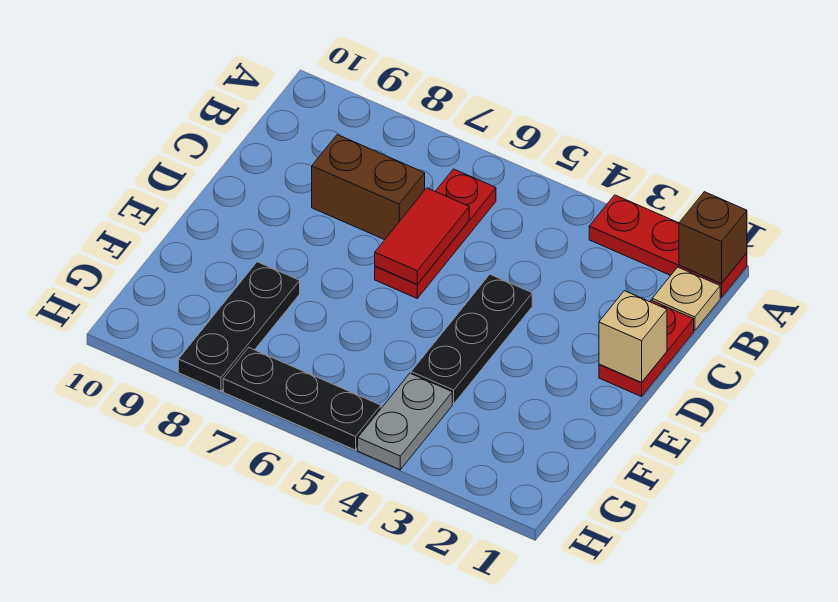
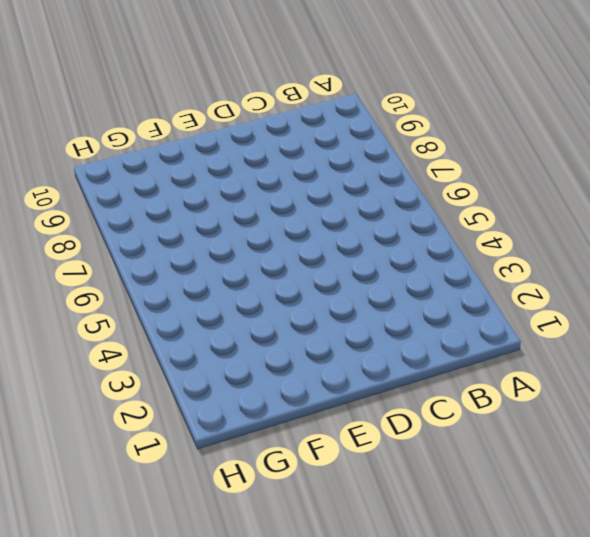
none -> red 1x3 plate [589,195,747,298]
none -> tan 1x1 plate [652,267,720,331]
none -> red 1x3 plate [375,169,496,298]

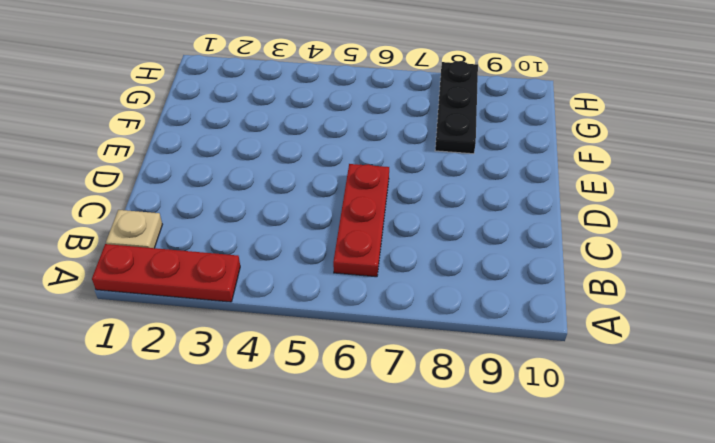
none -> red 1x2 plate [599,300,694,397]
none -> brown 1x2 brick [312,135,425,240]
none -> black 1x3 plate [411,274,532,404]

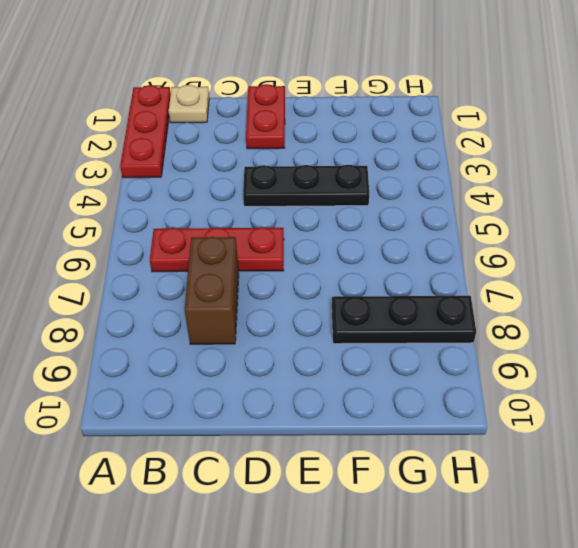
red 1x2 plate [246,84,285,149] -> red 1x2 plate turned to [599,300,694,397]
none -> grey 1x2 plate [358,373,452,470]
none -> black 1x3 plate [223,348,381,450]
none -> brown 1x1 brick [679,192,747,284]

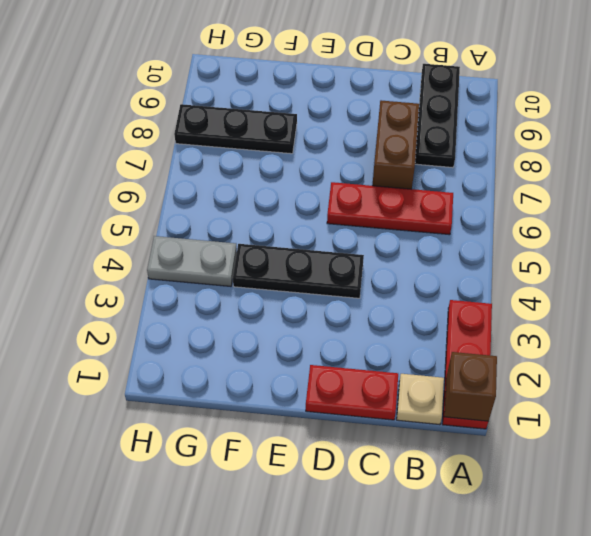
black 1x3 plate [415,64,460,168] -> black 1x3 plate moved to [223,348,381,450]
none -> red 1x2 tile [375,188,469,284]
none -> tan 1x1 brick [599,291,667,382]

